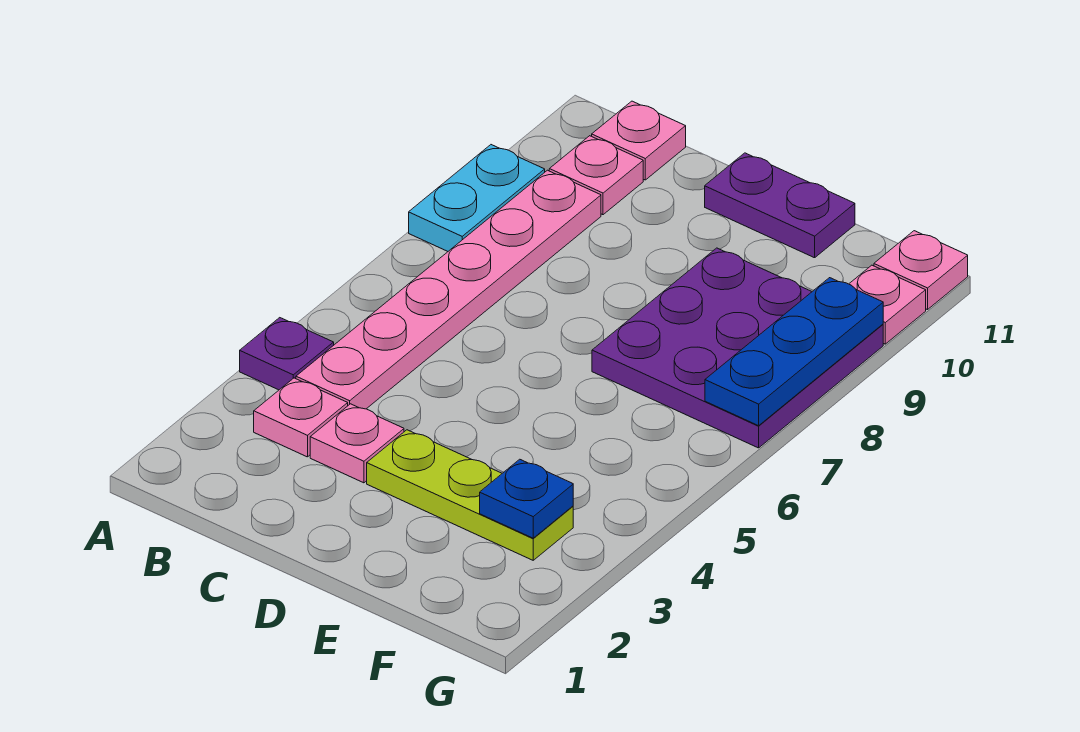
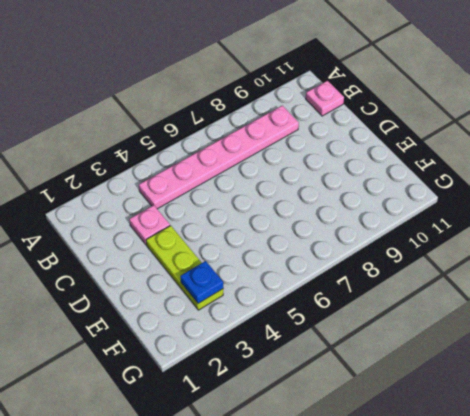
none -> purple 1x1 plate [240,318,334,390]
none -> cyan 1x2 plate [409,145,545,251]
none -> pink 1x1 plate [254,378,348,457]

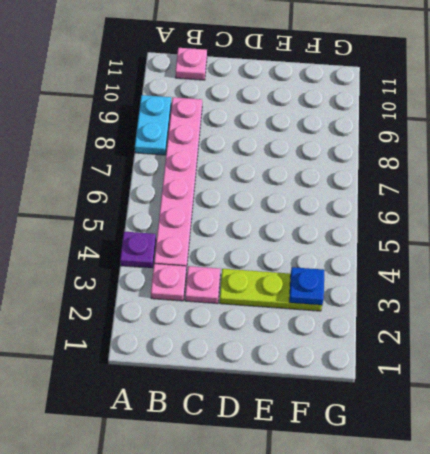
none -> pink 1x1 plate [549,136,643,215]
none -> purple 1x2 plate [705,153,855,258]
none -> purple 3x3 plate [592,248,883,448]

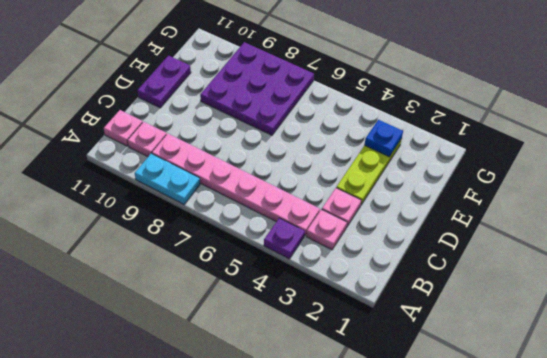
none -> pink 1x1 plate [849,265,926,344]
none -> pink 1x1 plate [874,231,968,310]
none -> blue 1x3 plate [705,278,883,426]

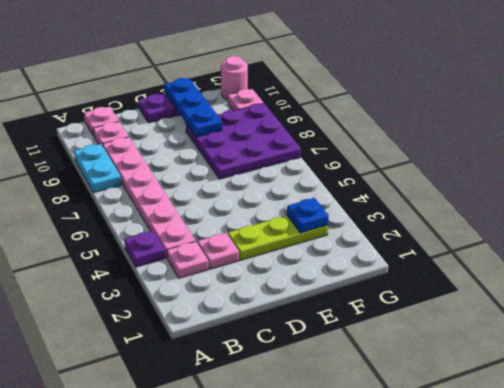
blue 1x3 plate [164,78,222,137] -> blue 1x3 plate moved to [705,278,883,426]
pink 1x1 round brick [221,56,248,100] -> pink 1x1 plate [874,231,968,310]

